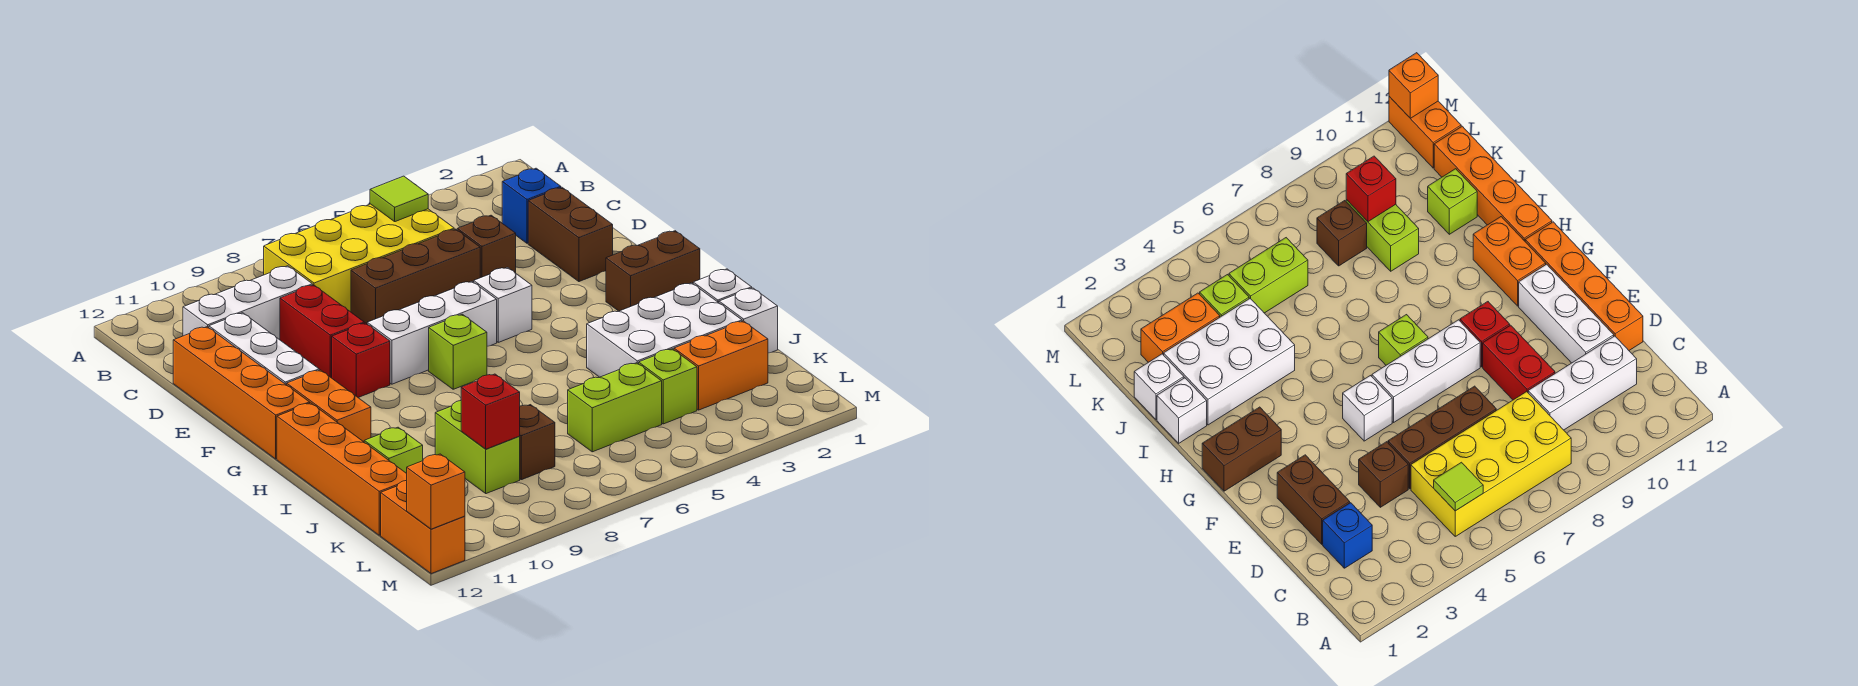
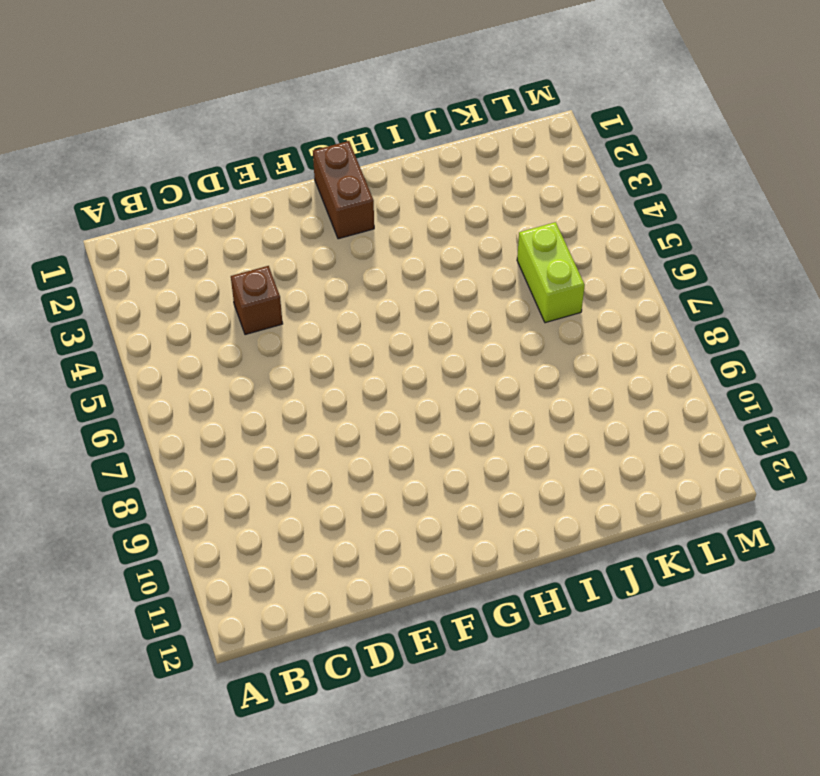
none -> yellow 2x4 brick [264,204,454,312]
none -> blue 1x1 brick [502,168,561,243]
none -> white 1x3 brick [183,266,312,340]

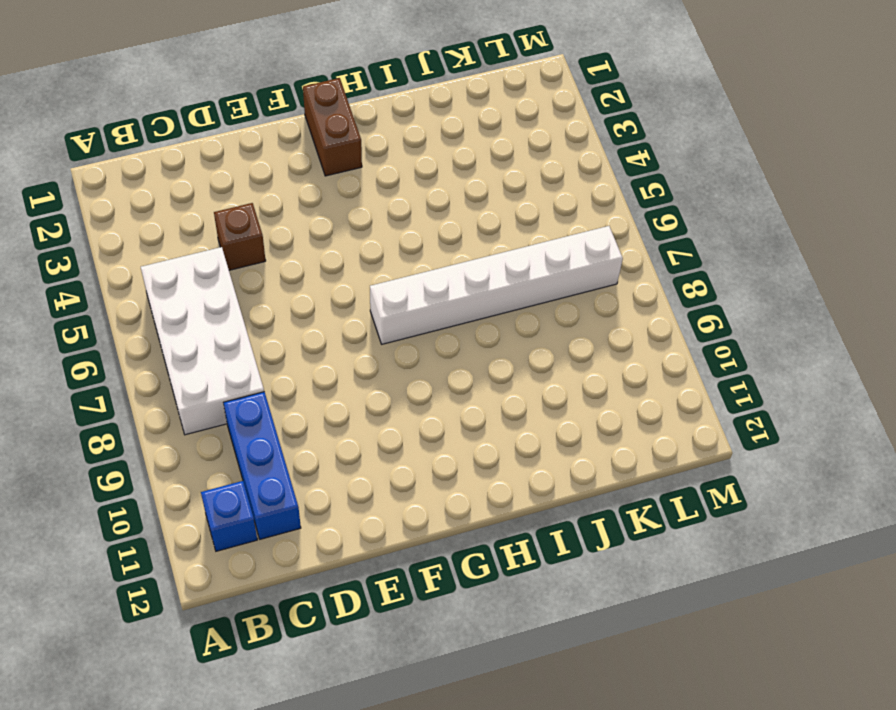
white 2x4 brick [141,247,264,435] -> yellow 2x4 brick [264,204,454,312]
blue 1x1 brick [201,481,257,551] -> blue 1x1 brick moved to [502,168,561,243]
blue 1x3 brick [224,392,301,539] -> white 1x3 brick [183,266,312,340]
white 1x6 brick [370,226,623,344] -> lime 1x1 brick [429,314,487,389]
none -> brown 1x2 brick [528,188,613,282]
none -> brown 1x3 brick [351,229,480,324]
none -> red 1x2 brick [280,285,364,378]

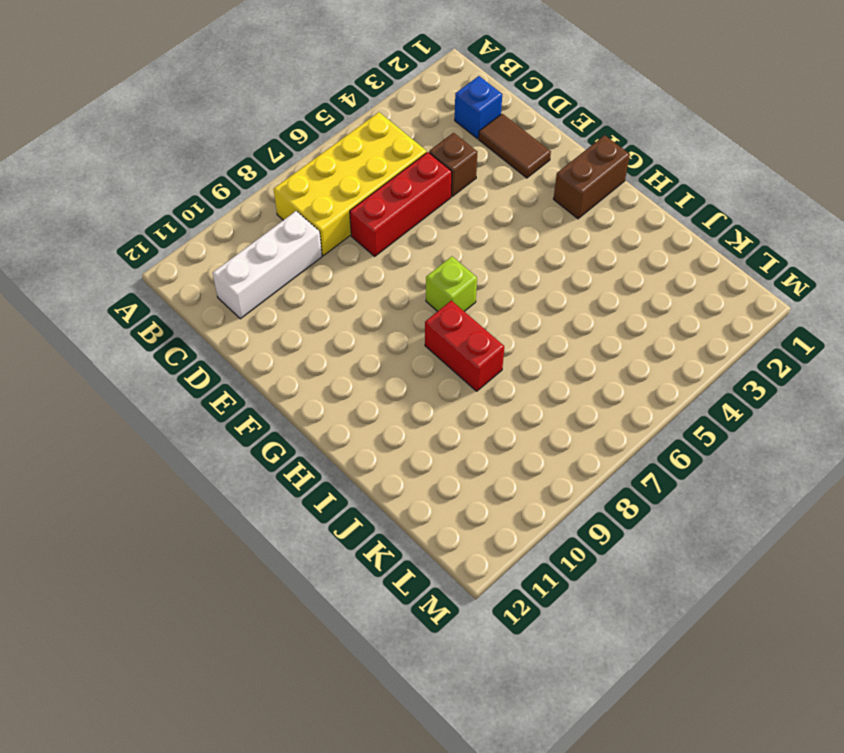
brown 1x2 tile [479,114,551,178] -> brown 1x2 brick [528,188,613,282]
red 1x3 brick [350,152,452,256] -> brown 1x3 brick [351,229,480,324]
red 1x2 brick [425,301,504,391] -> red 1x2 brick moved to [280,285,364,378]
none -> white 1x3 brick [209,313,319,385]
none -> orange 1x4 brick [173,327,310,459]
none -> white 1x1 brick [474,267,532,342]

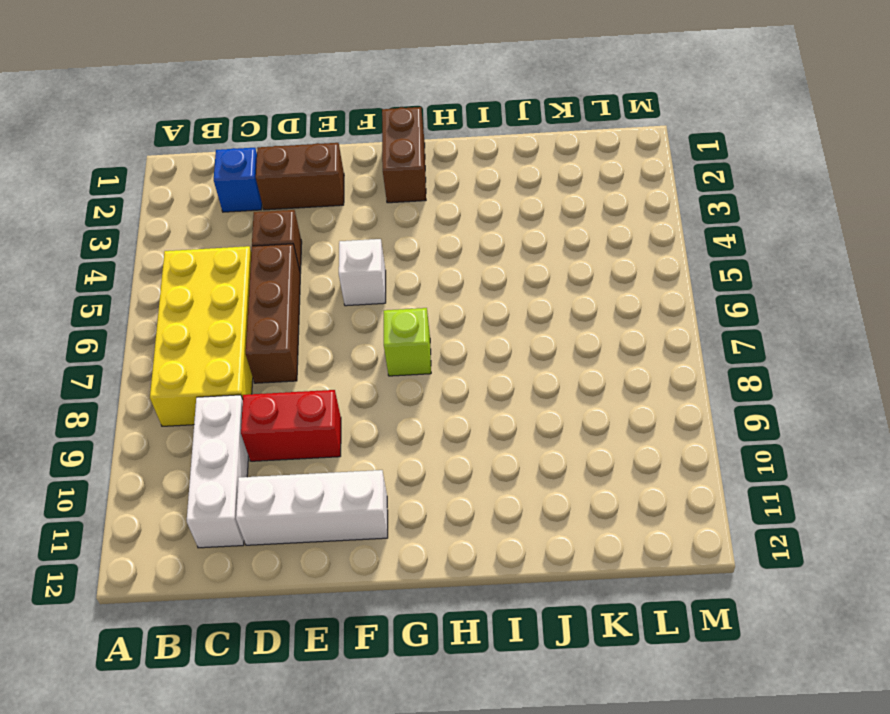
none -> orange 1x4 brick [173,327,310,459]
none -> white 1x3 brick [367,281,497,384]
none -> red 1x1 brick [332,323,390,398]

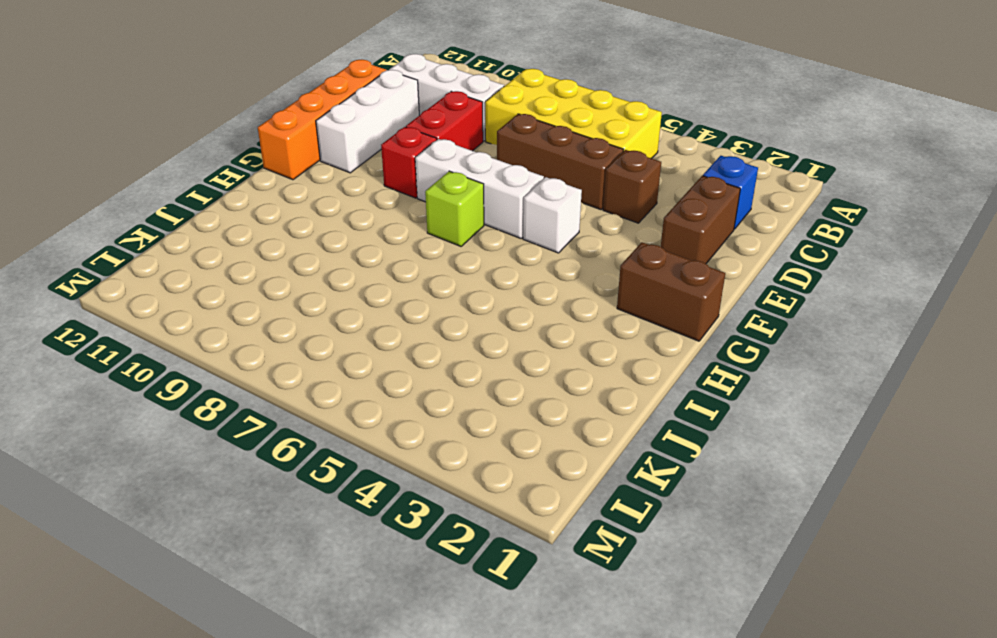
none -> orange 1x2 brick [287,370,371,442]
none -> orange 1x4 brick [277,403,407,535]
none -> white 1x1 brick [693,269,752,303]

